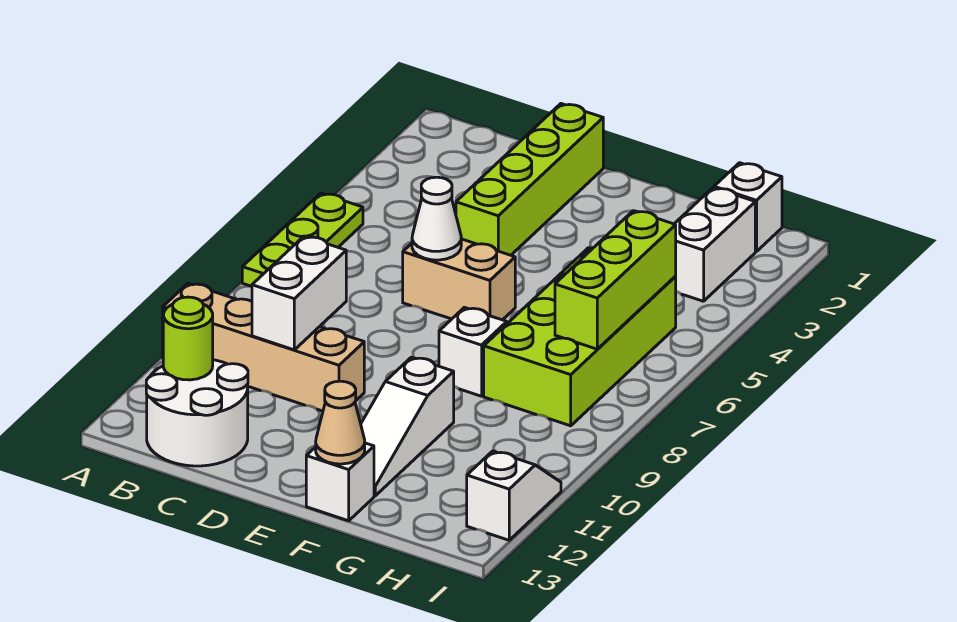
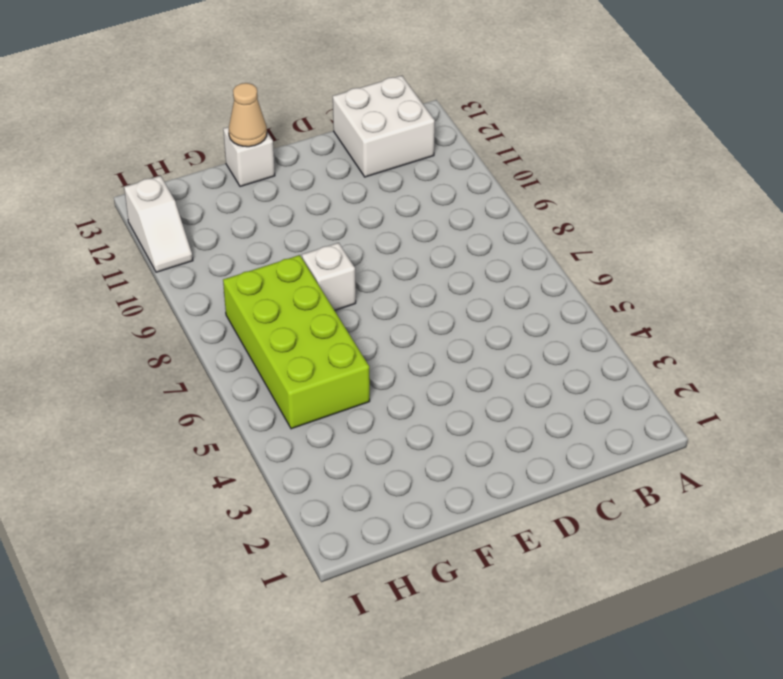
white 2x2 brick [333,76,435,177] -> white 2x2 round brick [146,360,248,466]
none -> lime 1x3 plate [242,193,363,286]
none -> tan 1x4 brick [163,283,364,411]
none -> lime 1x4 brick [456,104,603,255]

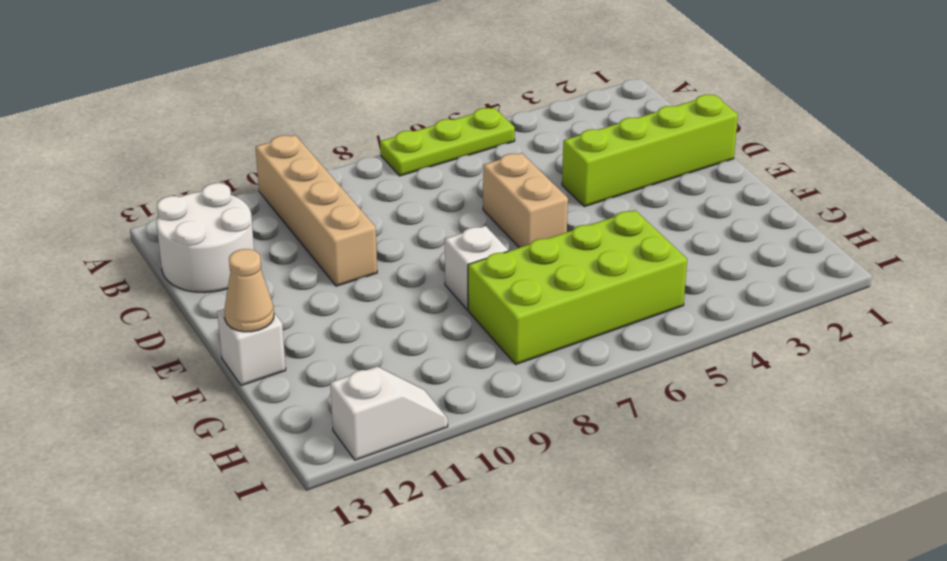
none -> white 1x3 slope [361,357,454,496]
none -> white 1x1 brick [714,163,782,252]
none -> white 1x2 brick [675,188,755,301]

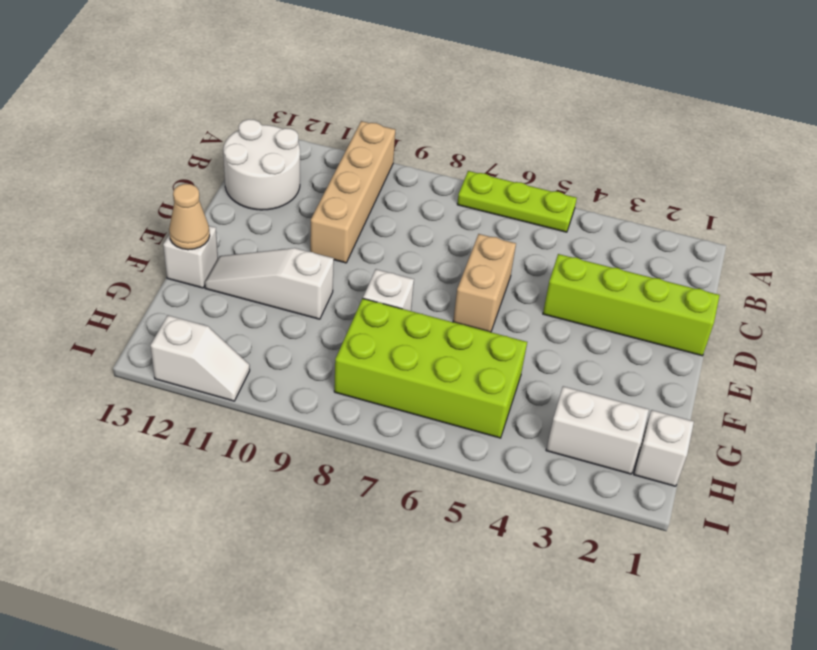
none -> lime 1x1 round brick [163,297,213,380]
none -> white 1x2 brick [252,236,346,350]
none -> white 1x1 cone [412,177,461,260]

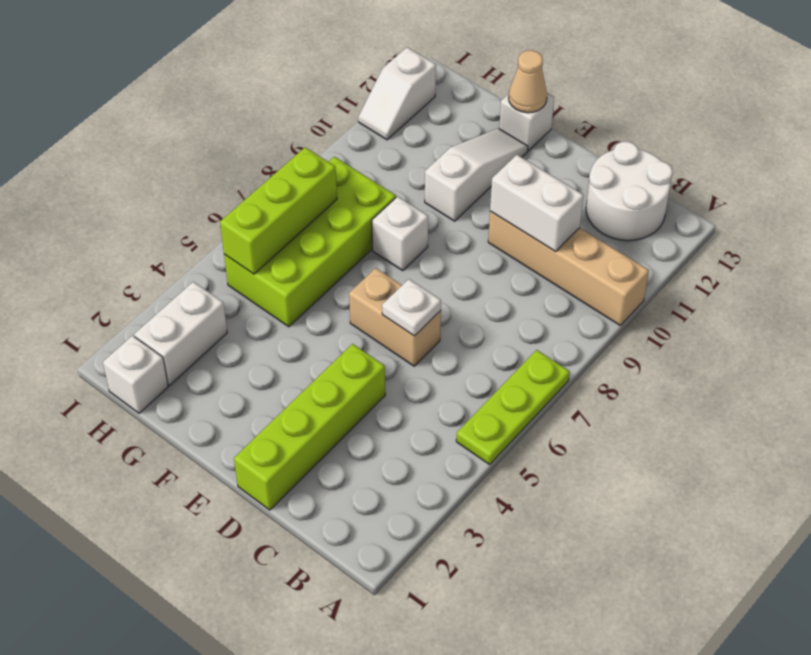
white 1x2 brick [490,155,584,252] -> white 1x2 brick turned to [252,236,346,350]
white 1x1 plate [382,279,441,336] -> white 1x1 cone [412,177,461,260]
none -> lime 1x1 round brick [163,297,213,380]

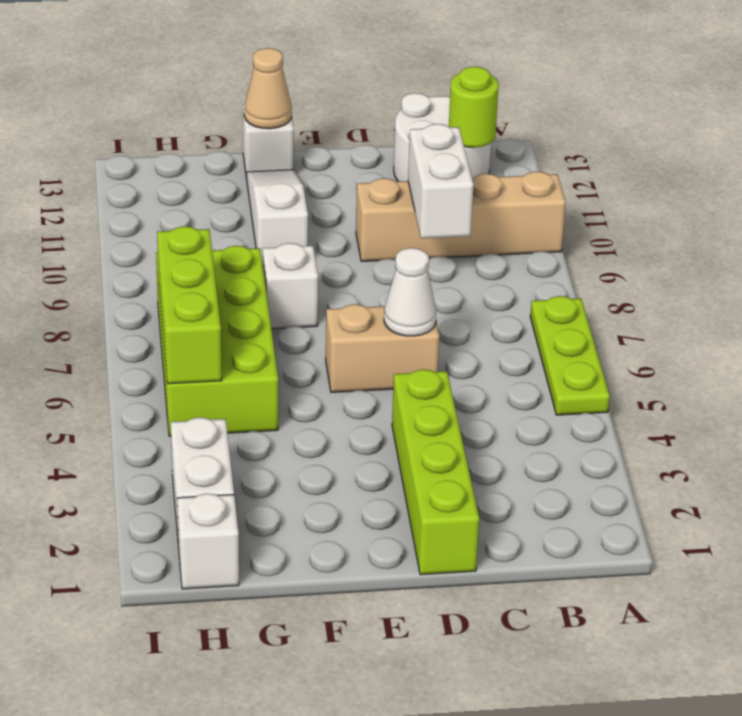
none -> white 1x2 slope [467,451,561,540]

